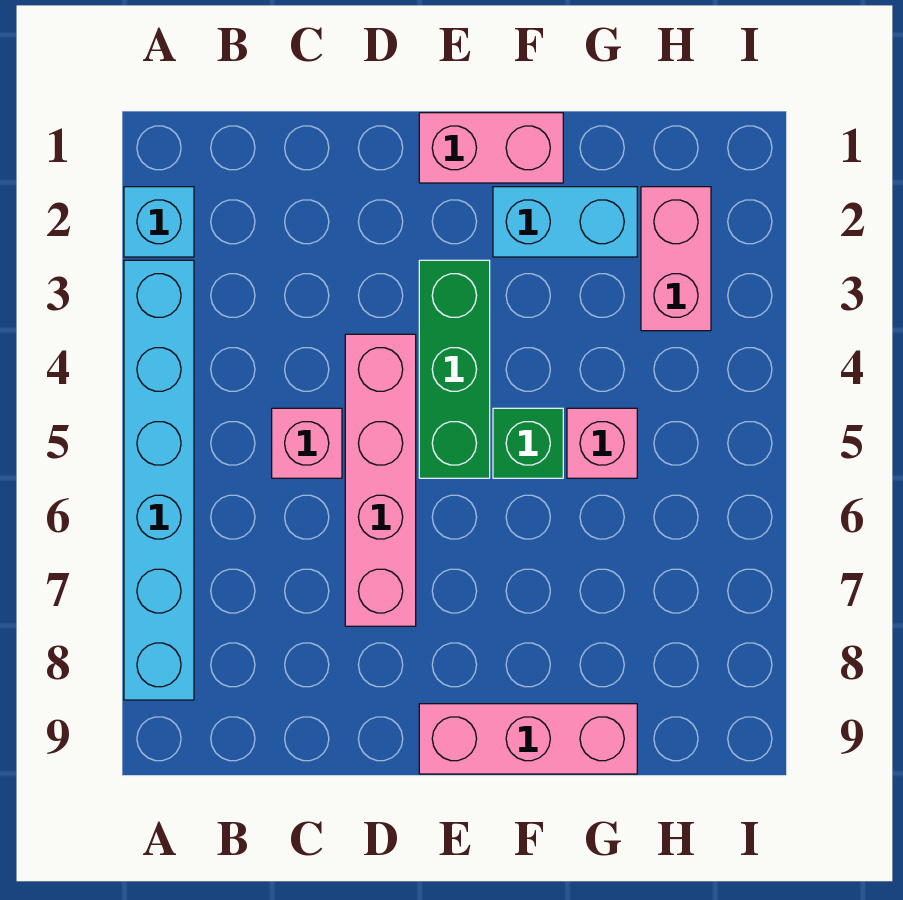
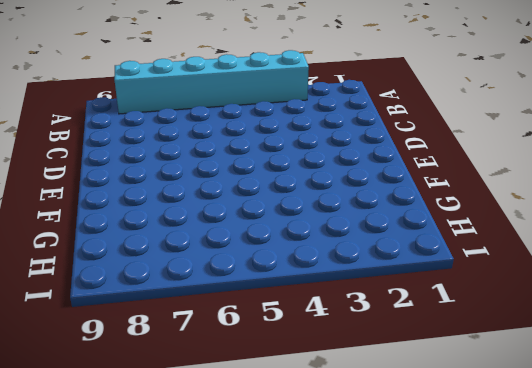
none -> cyan 1x1 brick [124,187,194,257]
none -> pink 1x1 brick [272,408,342,478]

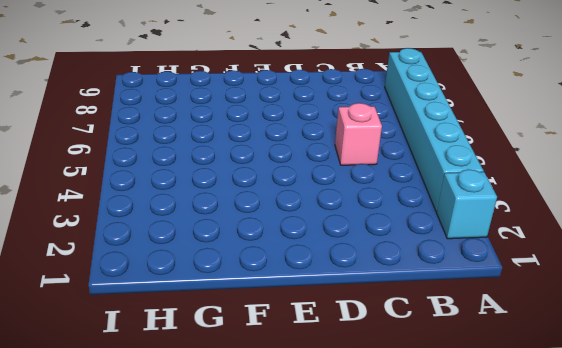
none -> pink 1x4 brick [345,334,416,626]
none -> pink 1x2 brick [419,113,563,183]

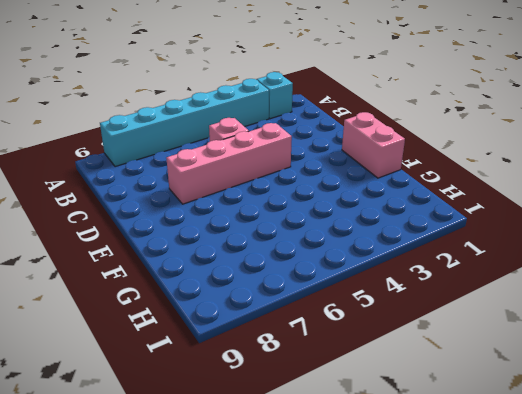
none -> green 1x3 brick [419,260,490,478]
none -> pink 1x3 brick [419,704,637,774]

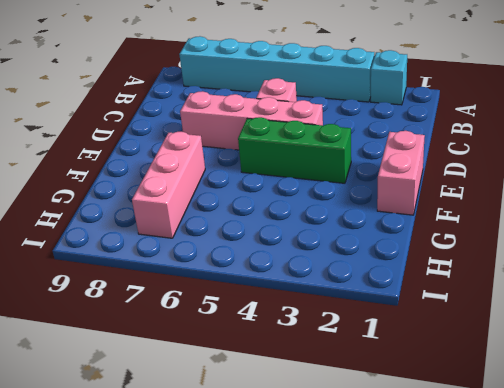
pink 1x3 brick [132,132,205,238] -> pink 1x3 brick moved to [419,704,637,774]
none -> cyan 1x2 brick [493,187,637,257]
none -> green 1x1 brick [493,408,563,478]

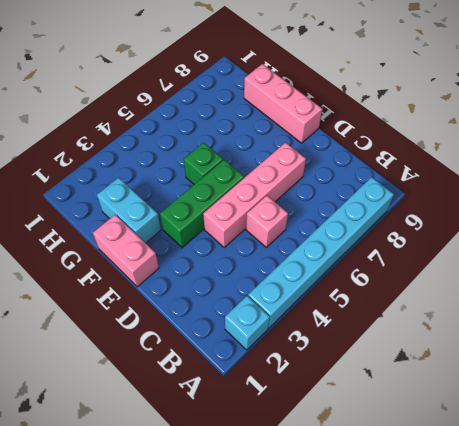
none -> pink 1x1 brick [567,408,637,478]
none -> pink 1x2 brick [641,187,711,331]

